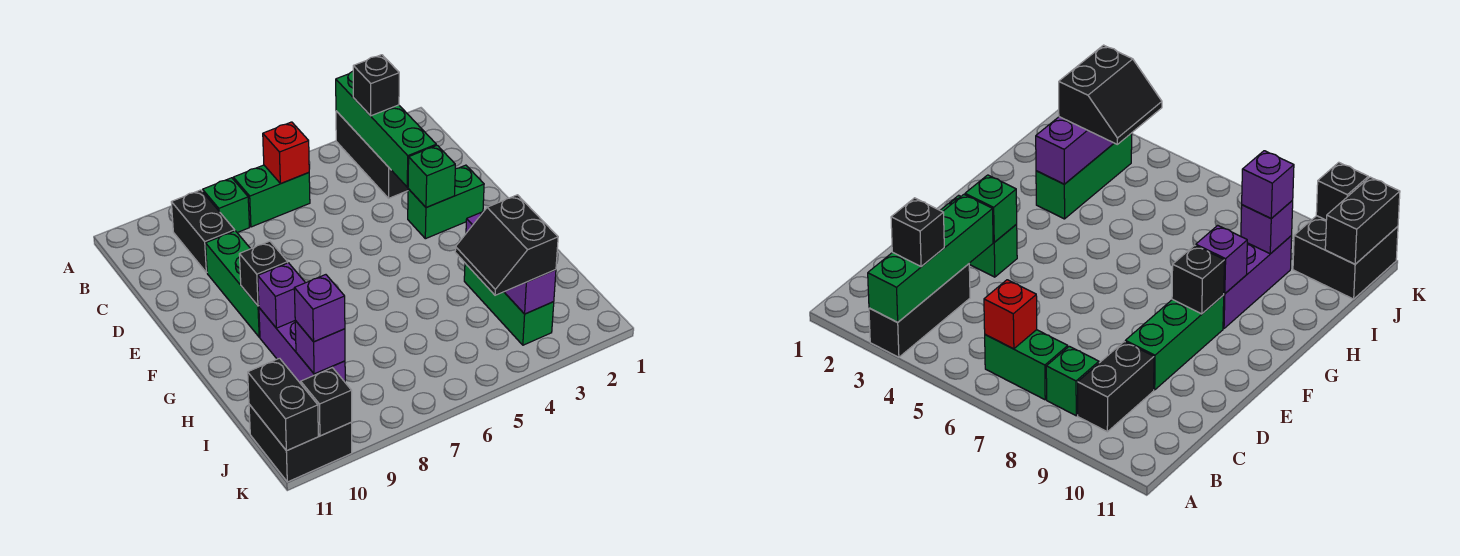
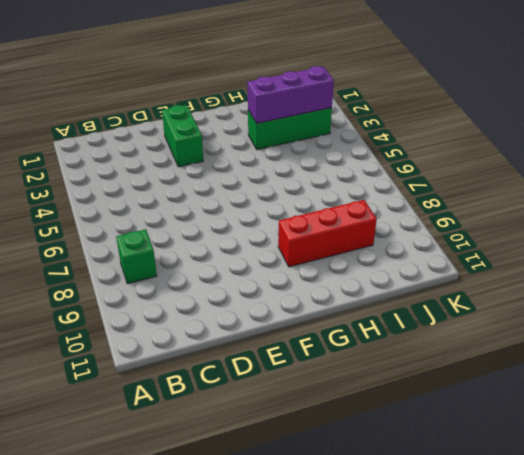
red 1x3 brick [278,200,377,267] -> purple 1x3 brick [259,308,345,382]
none -> black 1x3 brick [336,111,408,198]
none -> green 1x2 brick [233,165,310,227]
none -> black 1x2 brick [171,190,235,273]

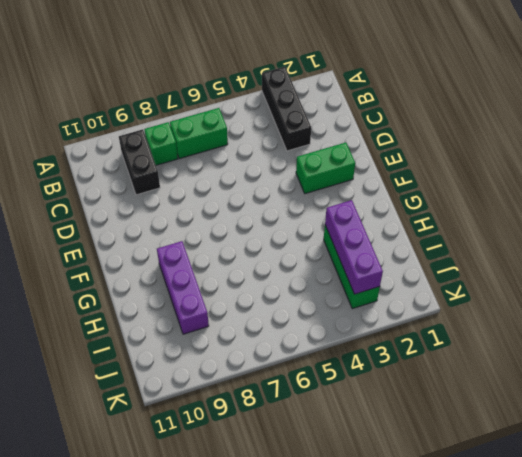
none -> green 1x3 brick [206,231,260,337]
none -> black 2x2 brick [249,382,352,482]
none -> green 1x4 brick [336,71,436,187]

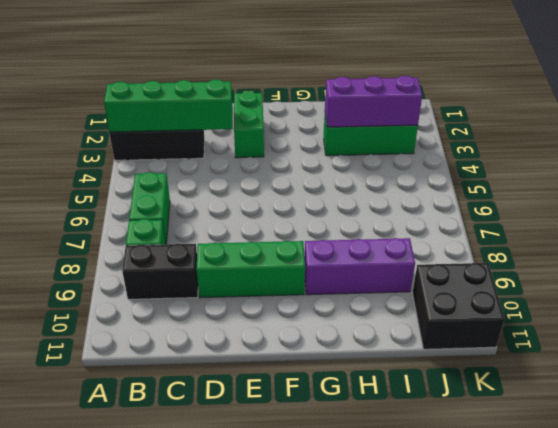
none -> red 1x1 brick [263,122,309,184]
none -> green 1x1 brick [408,145,455,208]
none -> black 1x1 brick [239,241,288,306]

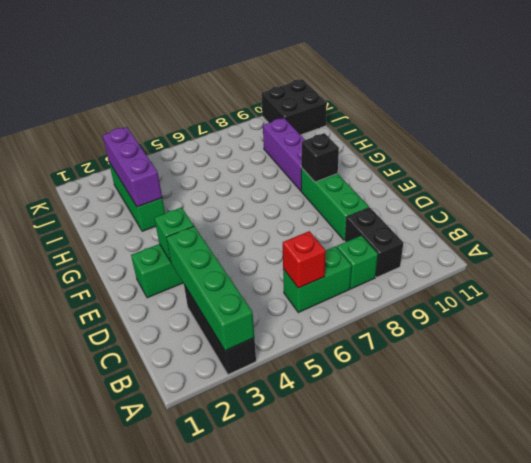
none -> purple 1x1 brick [258,263,305,328]
none -> purple 1x1 brick [295,321,345,374]
none -> black 1x2 brick [248,358,318,451]

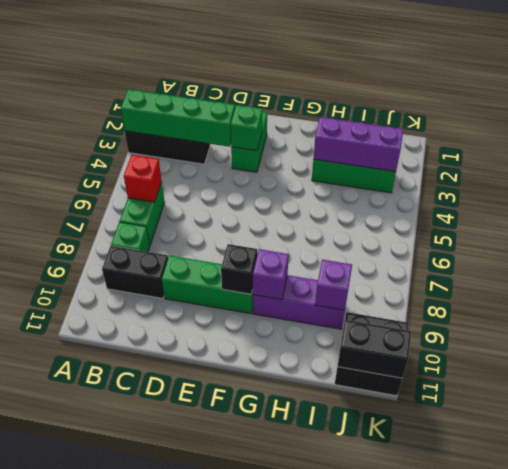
none -> black 1x1 brick [301,368,352,436]
none -> black 1x1 brick [353,55,399,116]
none -> black 2x2 slope [455,195,558,295]

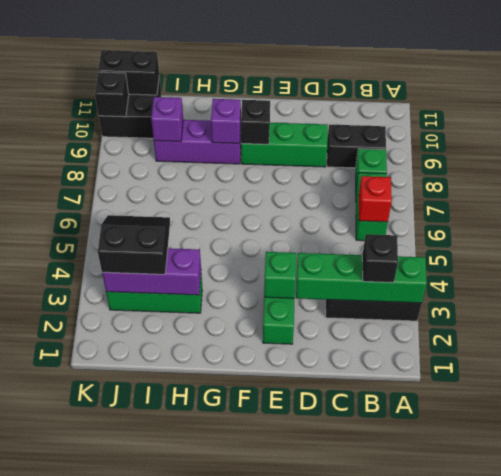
none -> purple 1x1 brick [294,275,345,342]

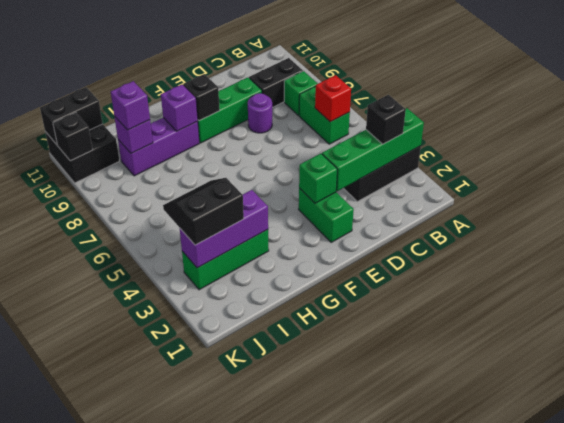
purple 1x1 round brick [248,93,272,133] -> none

